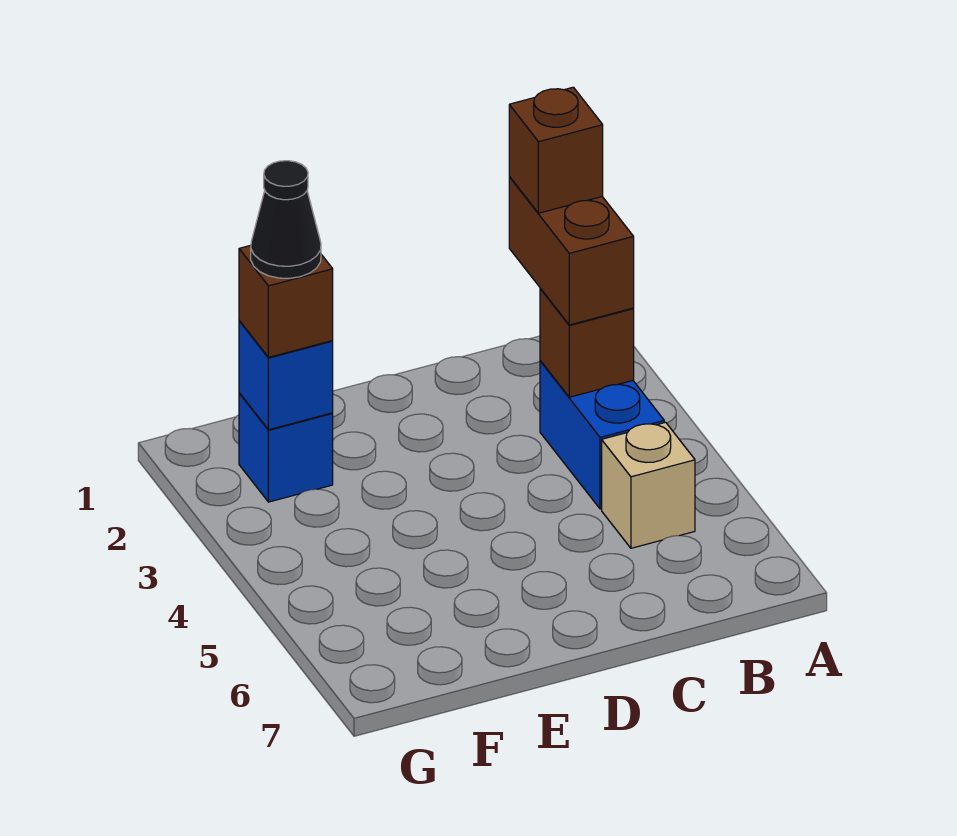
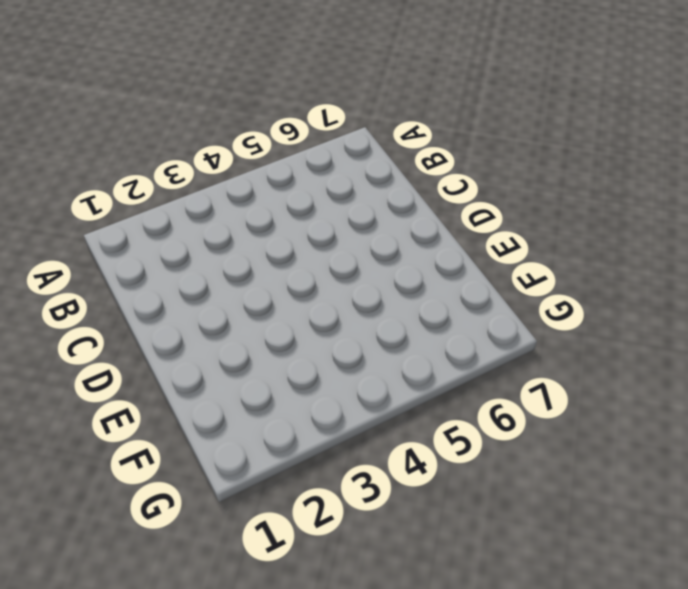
none -> blue 1x2 brick [540,361,664,509]
none -> tan 1x1 brick [602,422,695,548]

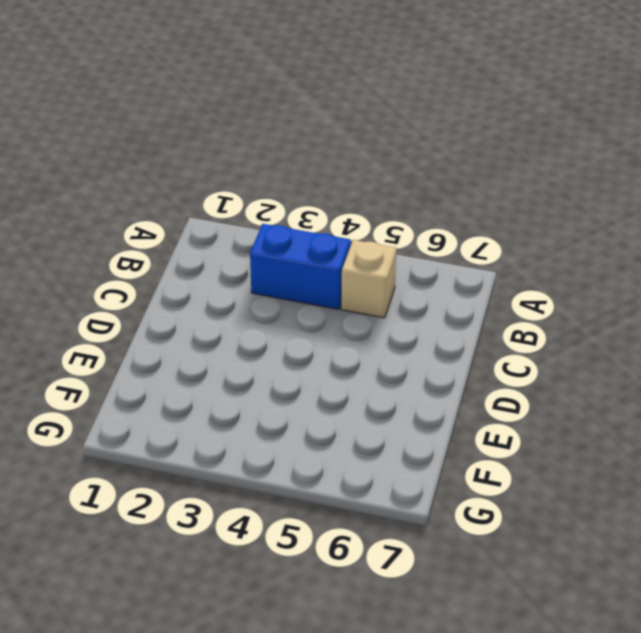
none -> blue 1x1 brick [239,393,333,502]
none -> brown 1x1 brick [540,288,634,397]

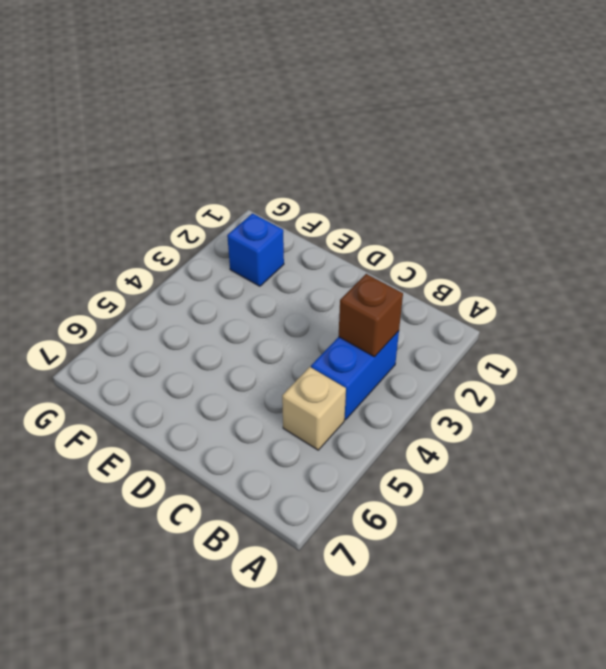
none -> blue 1x1 brick [239,321,333,430]
none -> brown 1x2 brick [509,177,634,325]

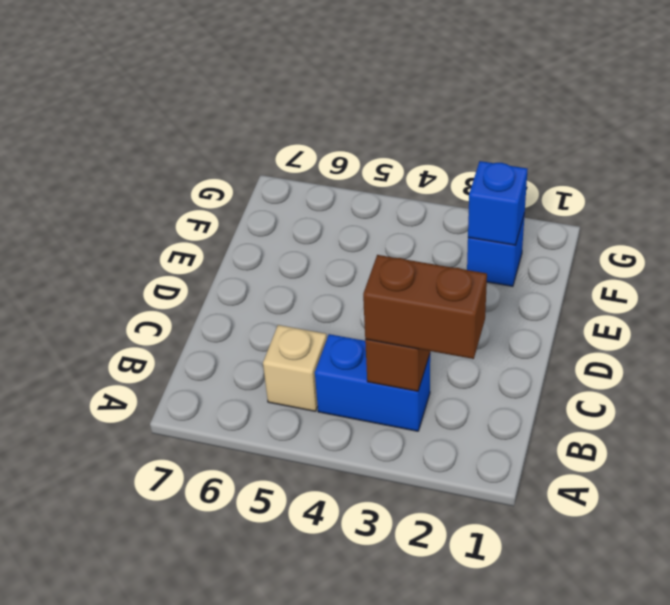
none -> brown 1x1 brick [239,245,333,357]
none -> brown 1x1 brick [509,87,603,213]

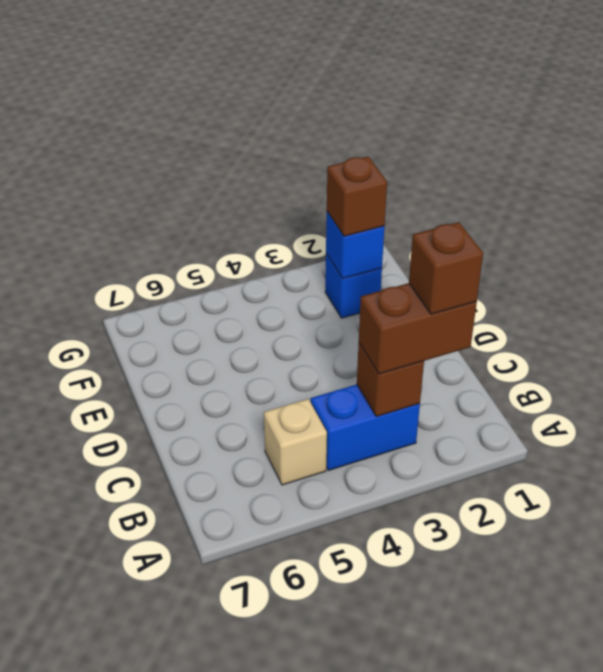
none -> black 1x1 cone [251,161,321,278]

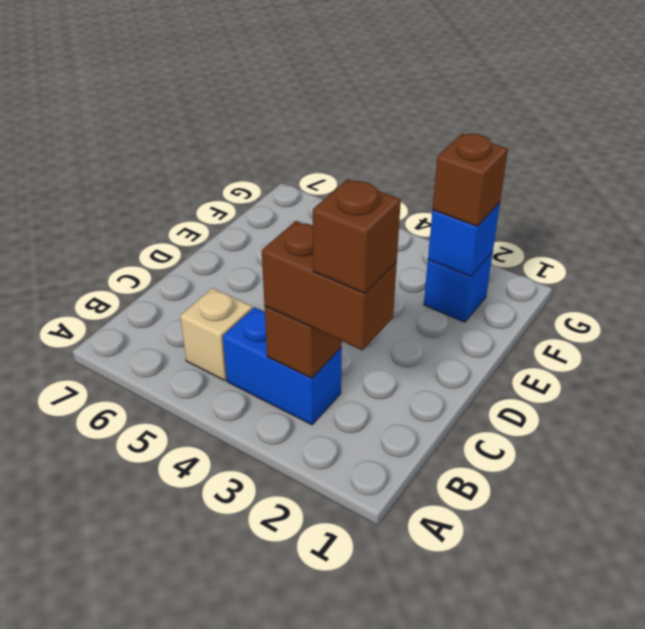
none -> black 1x1 cone [251,161,321,278]

